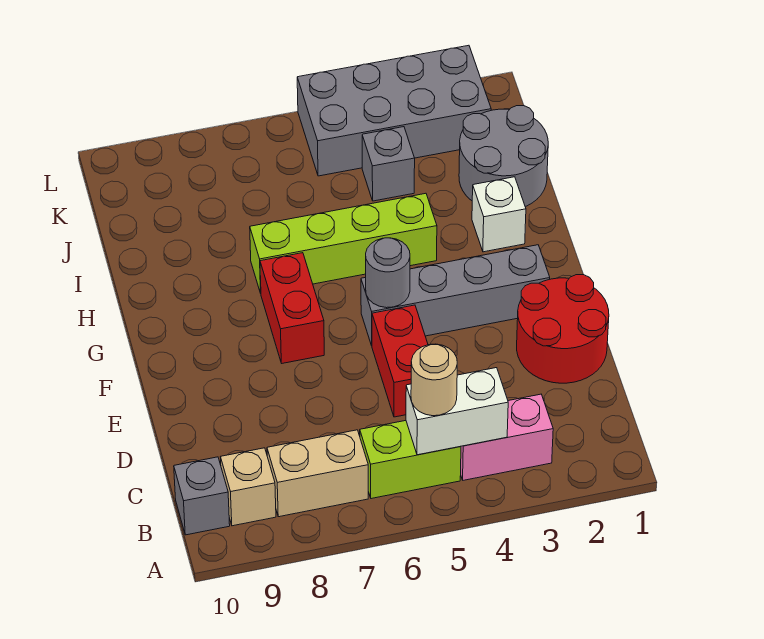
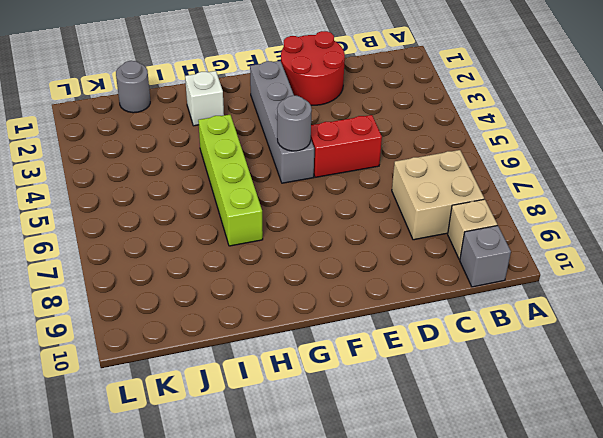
tan 2x2 brick [392,150,484,240] -> tan 1x2 brick [267,430,368,517]
grey 1x1 round brick [116,61,150,113] -> grey 2x2 round brick [459,106,548,207]
none -> pink 1x2 brick [461,394,553,480]
none -> lime 1x2 brick [360,421,461,499]
none -> red 1x2 brick [260,253,324,363]

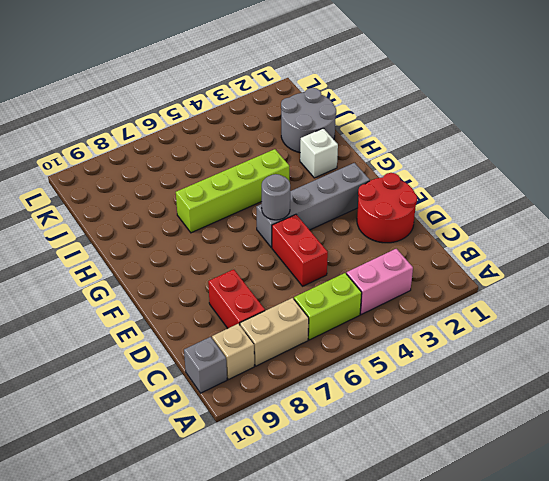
red 1x2 brick [208,269,265,328] -> red 1x2 brick moved to [260,253,324,363]
none -> grey 1x1 brick [362,127,415,201]
none -> grey 2x4 brick [297,45,491,176]
none -> white 1x2 brick [406,368,508,455]

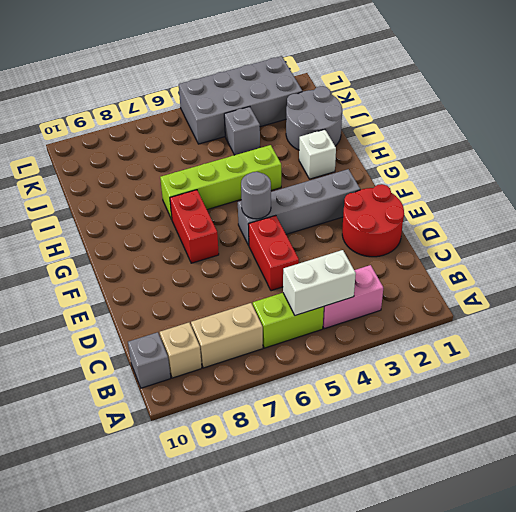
none -> tan 1x1 round brick [411,344,457,416]

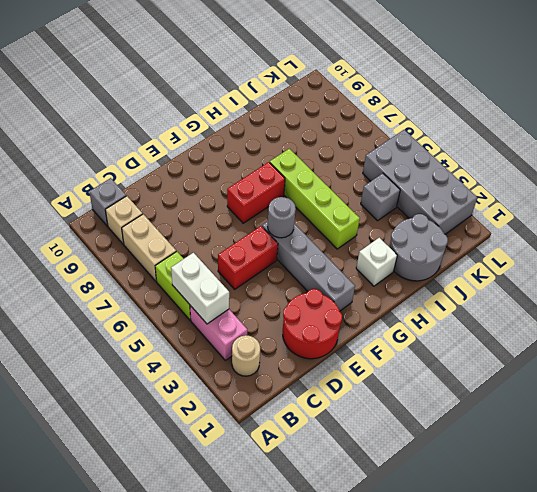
tan 1x1 round brick [232,335,260,376] -> tan 1x1 round brick moved to [411,344,457,416]

